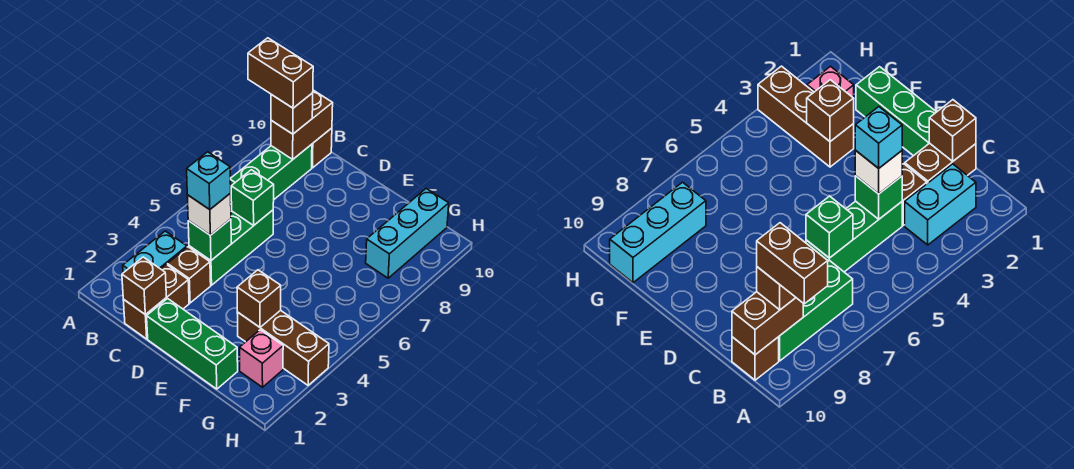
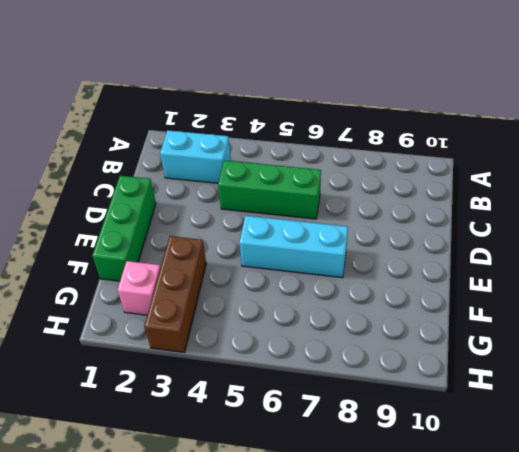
cyan 1x3 brick [239,216,348,278] -> cyan 1x3 brick moved to [366,189,449,278]
none -> green 1x3 brick [230,144,312,204]
none -> brown 1x1 brick [312,128,332,168]
none -> brown 1x2 brick [123,264,189,339]

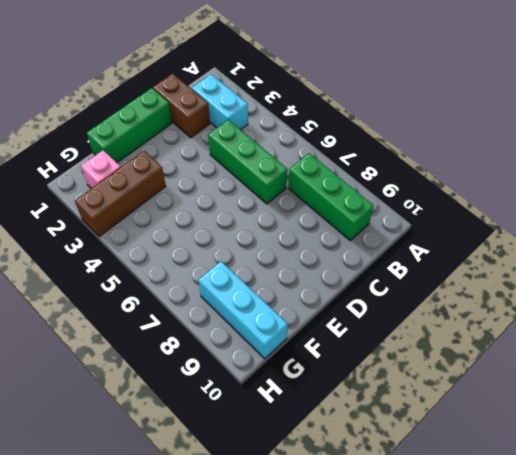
none -> brown 1x1 brick [312,128,332,168]
none -> brown 1x1 brick [167,247,211,303]
none -> brown 1x2 brick [271,90,333,160]

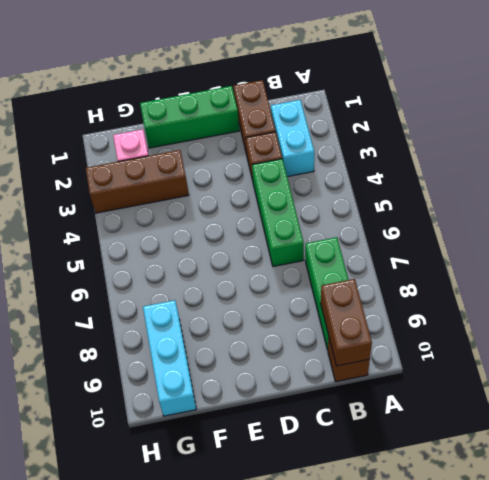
none -> brown 1x1 brick [122,257,166,315]
none -> green 1x1 brick [188,219,231,260]
none -> green 1x1 brick [231,170,274,225]

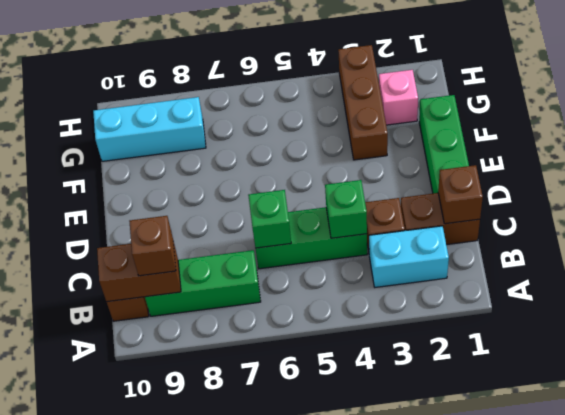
none -> brown 1x1 brick [237,270,281,327]
none -> white 1x1 brick [187,193,231,235]
none -> brown 1x2 brick [248,38,313,108]

